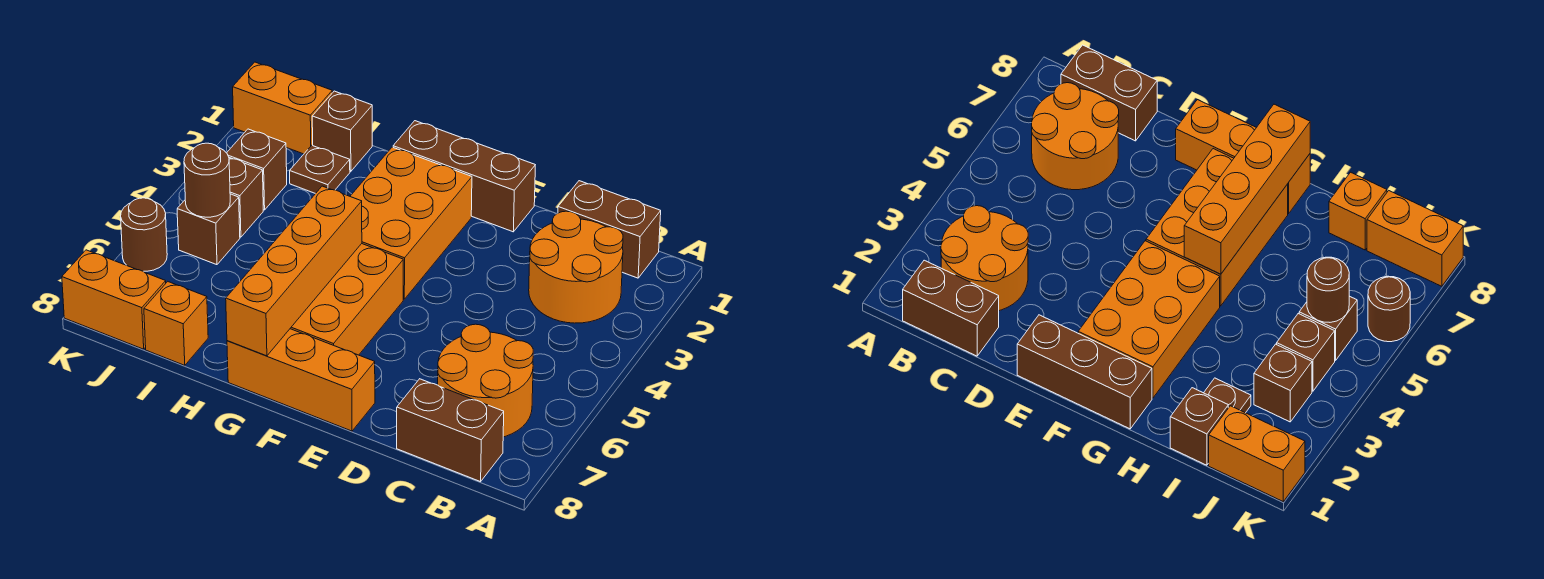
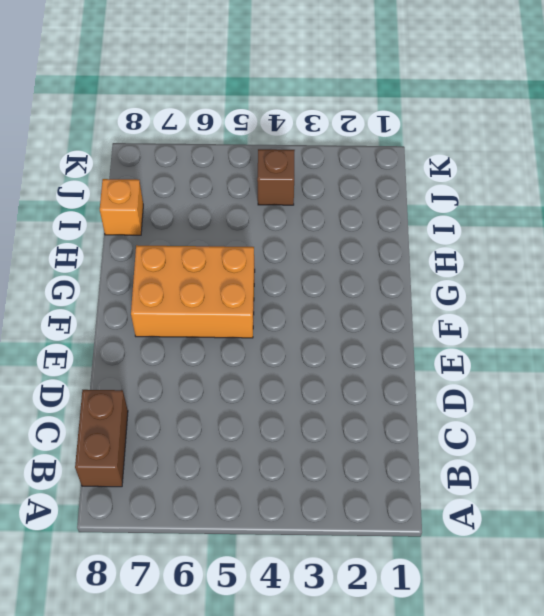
none -> brown 1x2 brick [558,181,661,278]
none -> orange 2x2 round brick [529,211,623,323]
none -> orange 2x2 round brick [438,324,533,437]

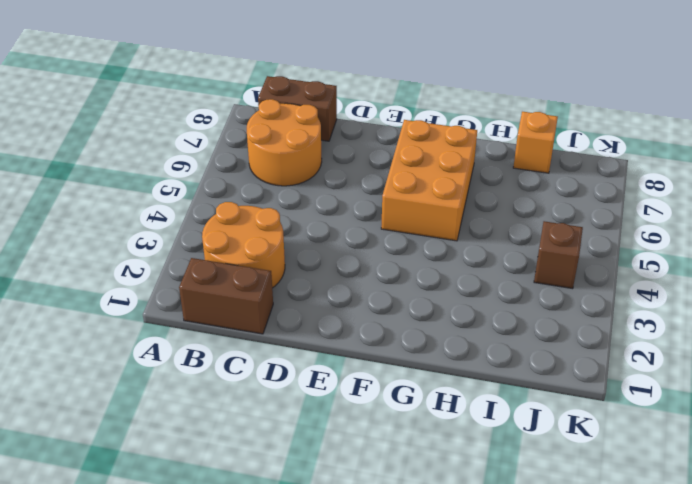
none -> brown 1x3 brick [393,121,535,232]
none -> orange 1x3 brick [227,329,375,431]
none -> orange 2x3 brick [350,147,472,299]

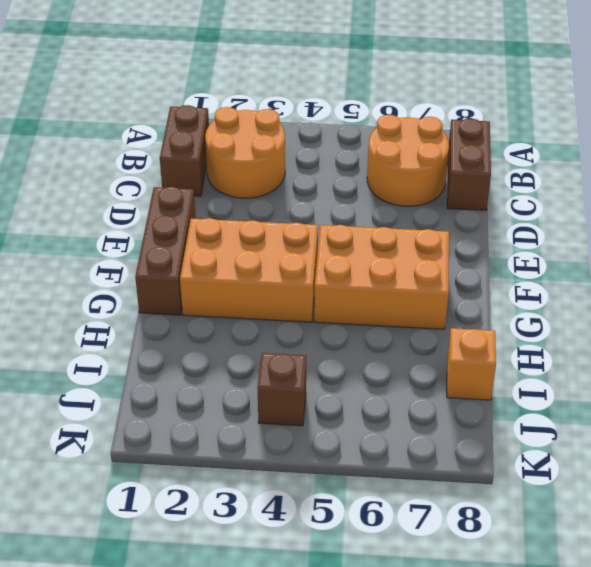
none -> orange 1x3 brick [227,329,375,431]
none -> brown 1x1 brick [312,91,372,171]
none -> brown 1x1 plate [290,145,350,194]

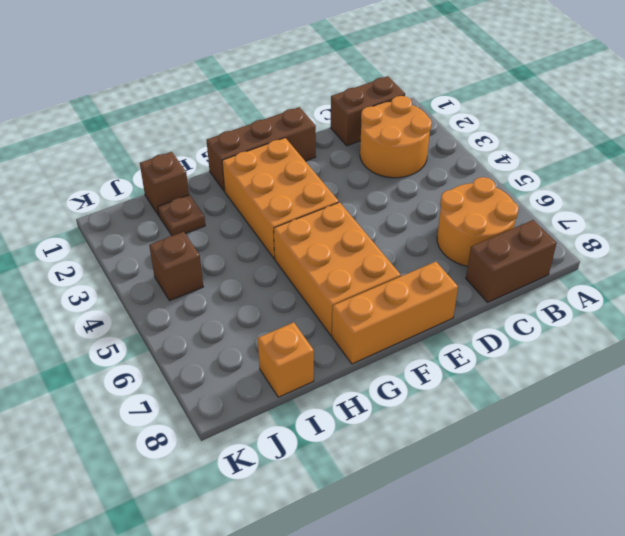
none -> orange 1x2 brick [233,62,332,154]
none -> brown 1x1 brick [227,129,287,210]
none -> brown 1x1 brick [177,194,240,265]

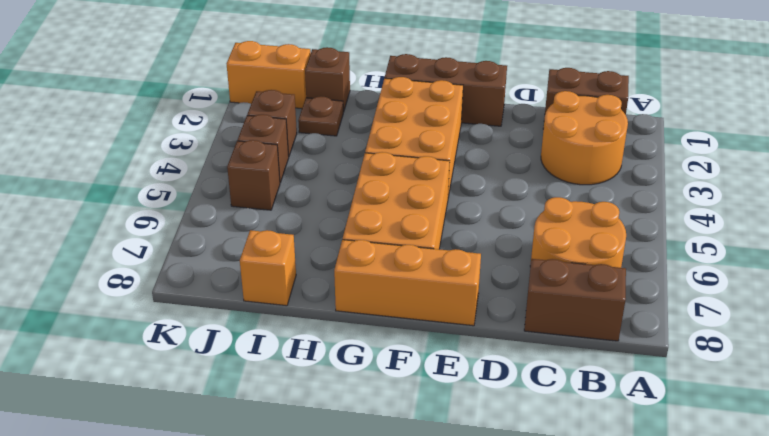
none -> orange 1x2 brick [62,250,166,349]
none -> brown 1x1 round brick [121,198,167,271]
none -> orange 1x4 brick [226,186,362,356]

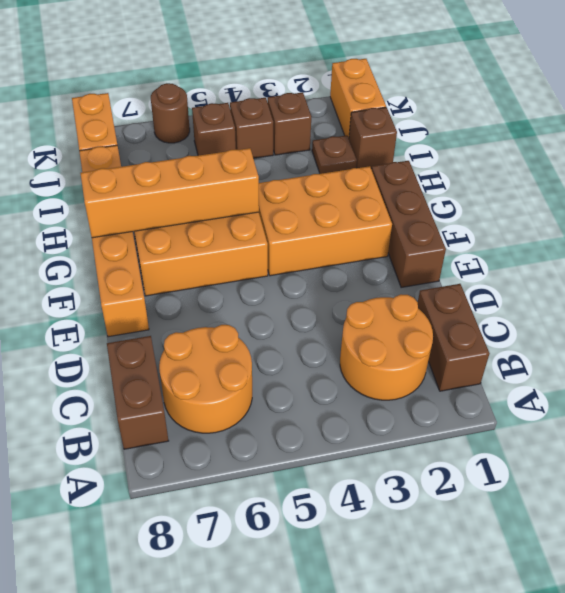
none -> brown 1x1 round brick [184,143,230,217]

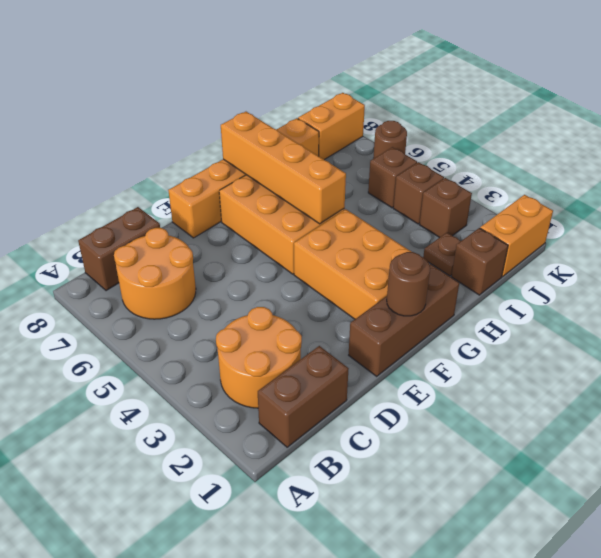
brown 1x1 round brick [387,252,430,316] -> brown 1x1 round brick moved to [184,143,230,217]

